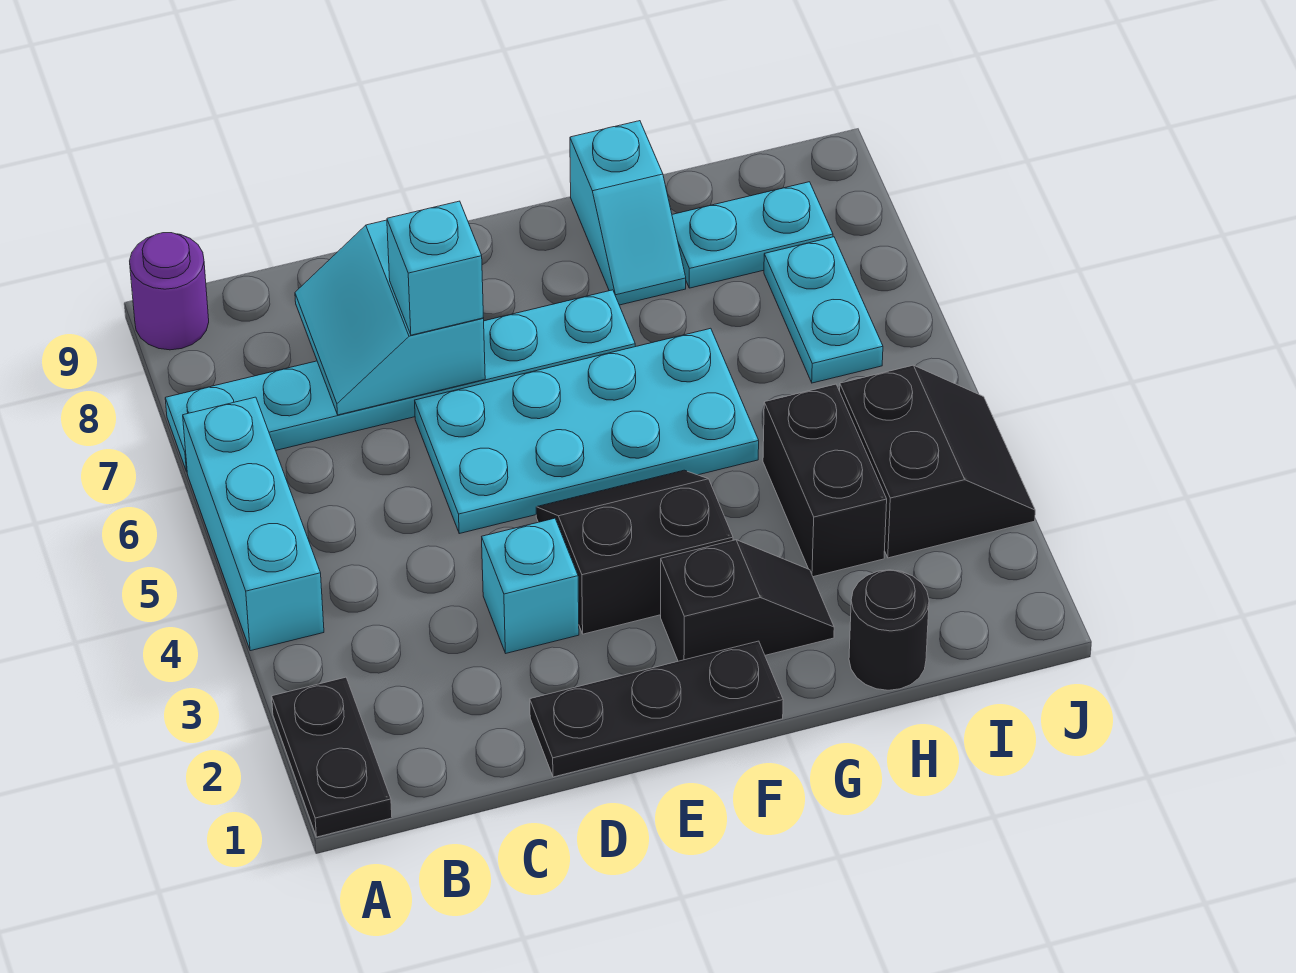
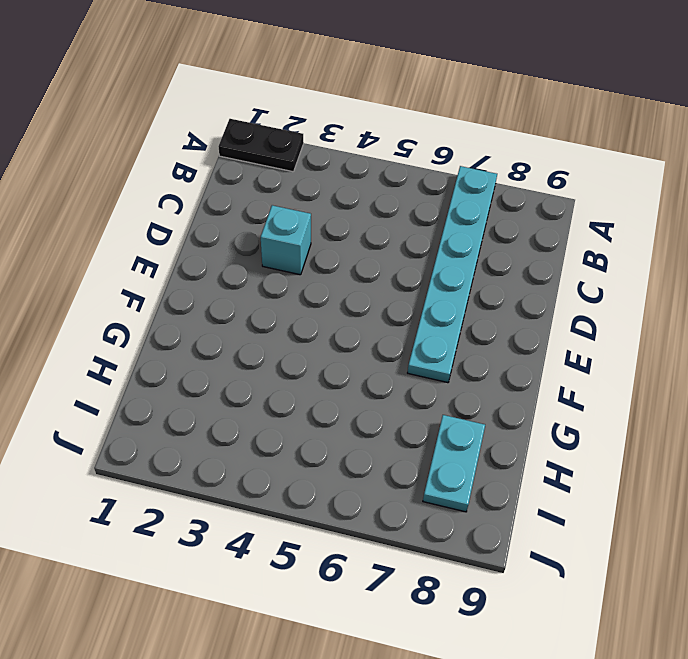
none -> cyan 1x3 brick [183,397,324,651]
none -> purple 1x1 round brick [130,233,209,350]
none -> black 1x3 plate [530,641,783,777]

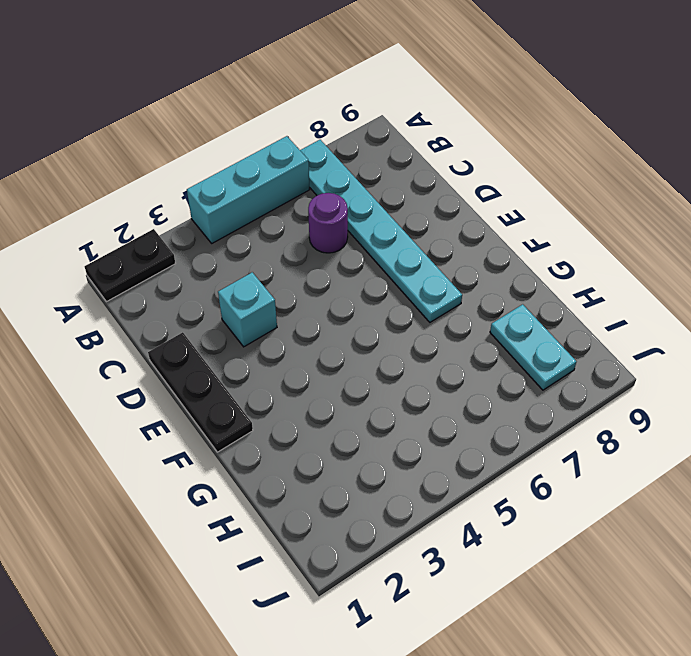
purple 1x1 round brick [308,193,348,253] -> purple 1x1 round brick moved to [130,233,209,350]
none -> cyan 2x4 plate [415,328,759,534]
none -> black 2x2 slope [536,470,733,634]
none -> black 1x2 slope [661,540,834,661]

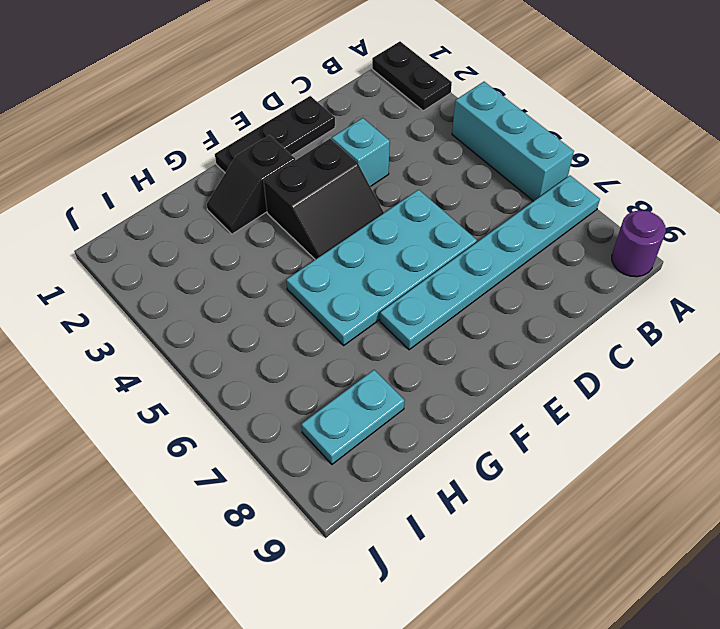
none -> cyan 1x2 slope [570,121,686,305]
none -> black 1x1 round brick [849,570,929,690]
none -> black 1x2 brick [763,384,887,577]

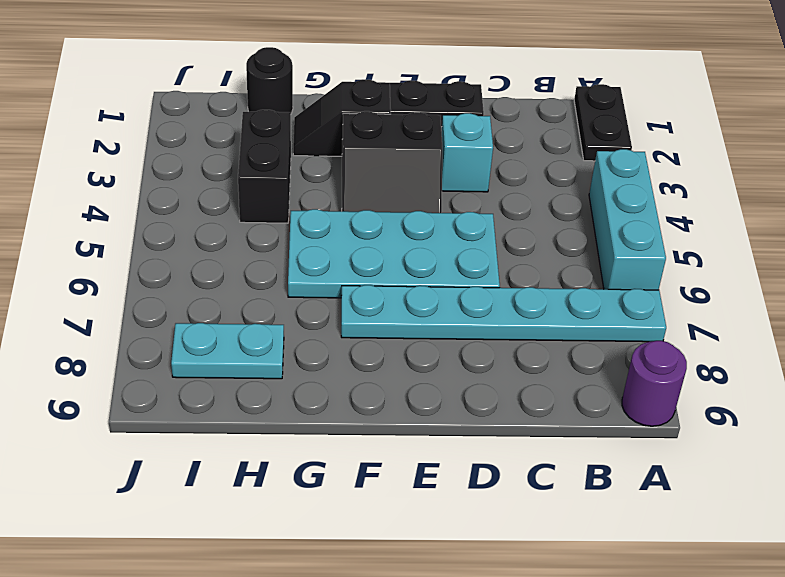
none -> cyan 1x2 slope [570,121,686,305]
none -> black 2x2 slope [840,365,1035,558]
none -> cyan 1x2 plate [764,237,883,383]

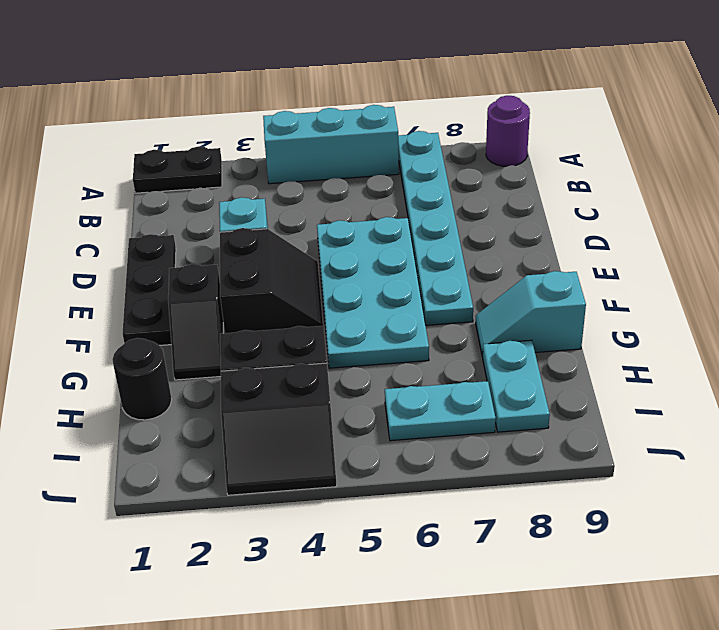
none -> cyan 2x2 slope [295,220,485,415]
none -> cyan 1x1 brick [387,201,484,335]

